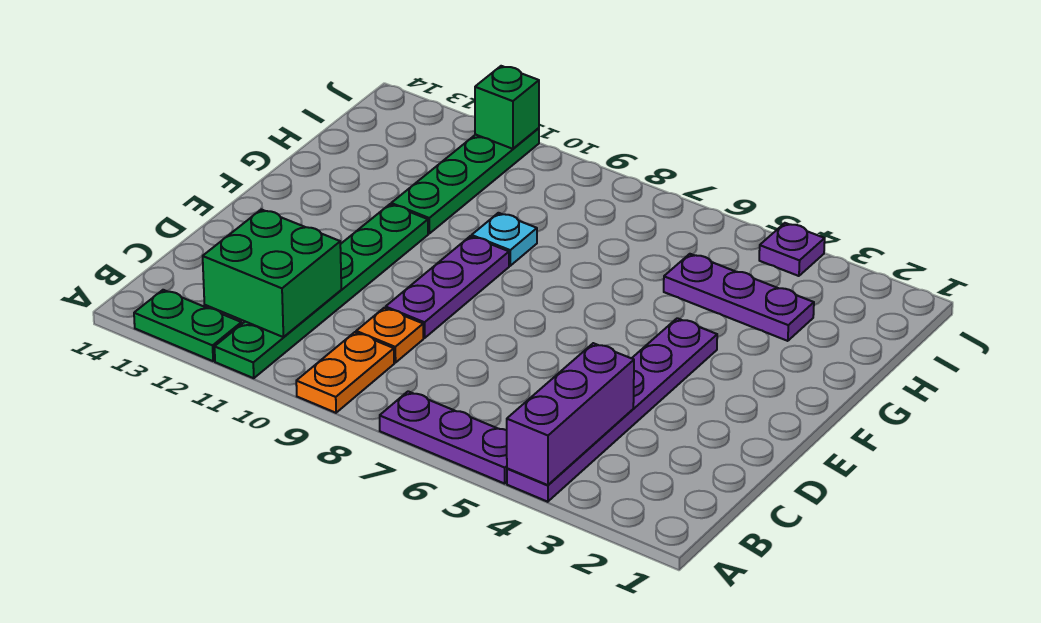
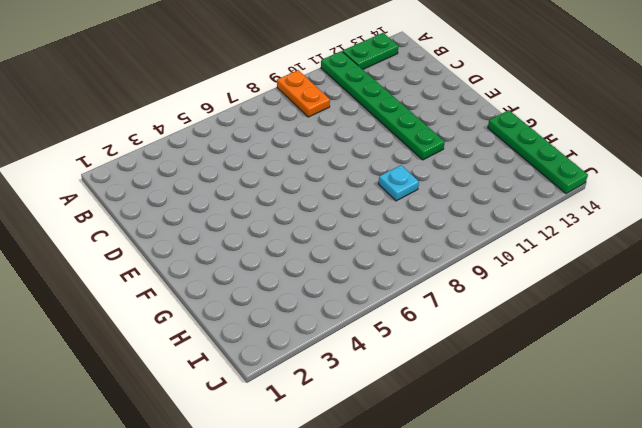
green 1x4 plate [488,110,588,194] -> green 1x4 plate moved to [391,128,539,234]
none -> purple 1x6 plate [507,318,717,502]
none -> purple 1x3 plate [380,391,507,484]
none -> orange 1x1 plate [356,308,423,363]

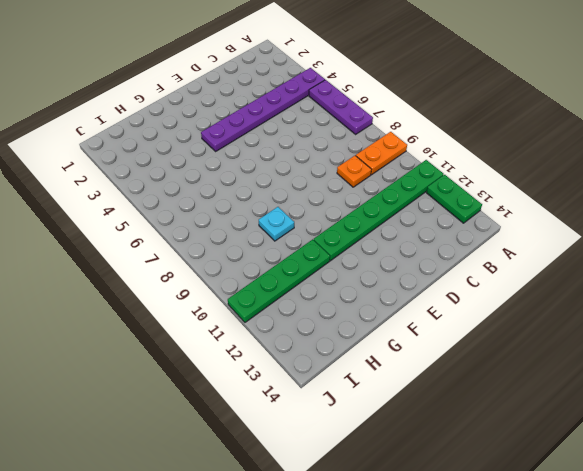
none -> purple 1x3 plate [386,236,509,338]
none -> purple 1x3 plate [664,254,814,341]
none -> purple 1x1 plate [759,223,825,276]

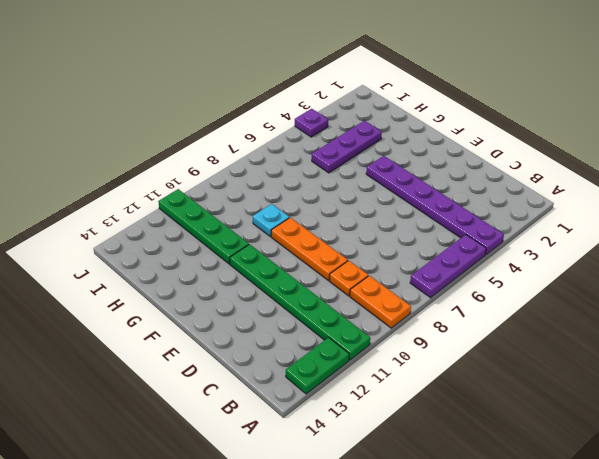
orange 1x3 plate [271,218,348,281] -> purple 1x3 plate [386,236,509,338]
none -> purple 1x3 brick [507,343,634,485]
none -> green 2x2 brick [203,209,341,337]
none -> green 1x1 brick [475,66,539,149]

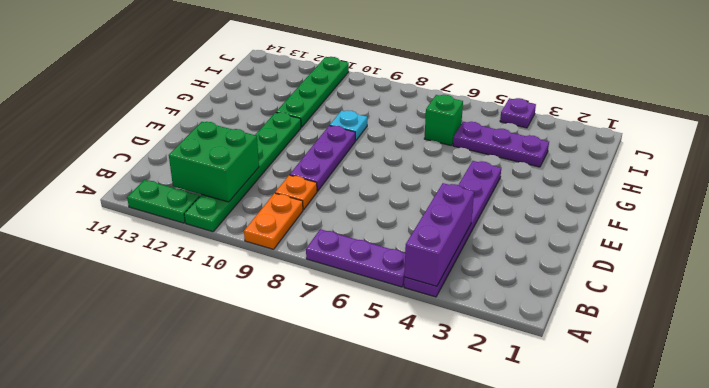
green 1x1 brick [424,95,463,146] -> green 1x1 brick moved to [475,66,539,149]

